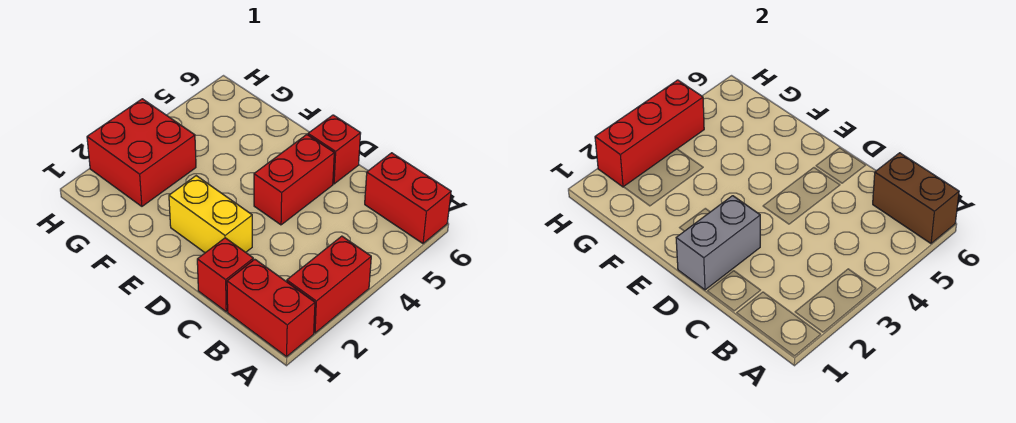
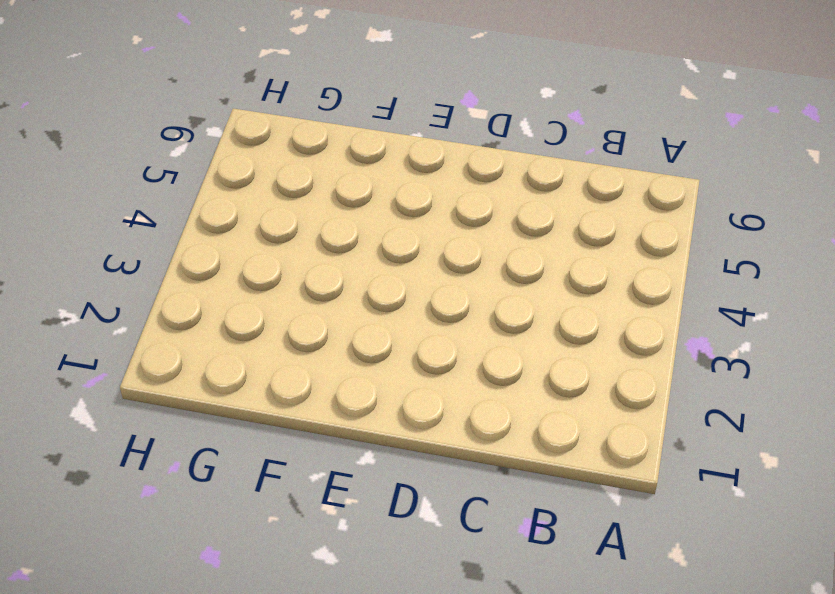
none -> red 1x2 brick [227,259,315,357]
none -> red 1x2 brick [287,236,371,333]

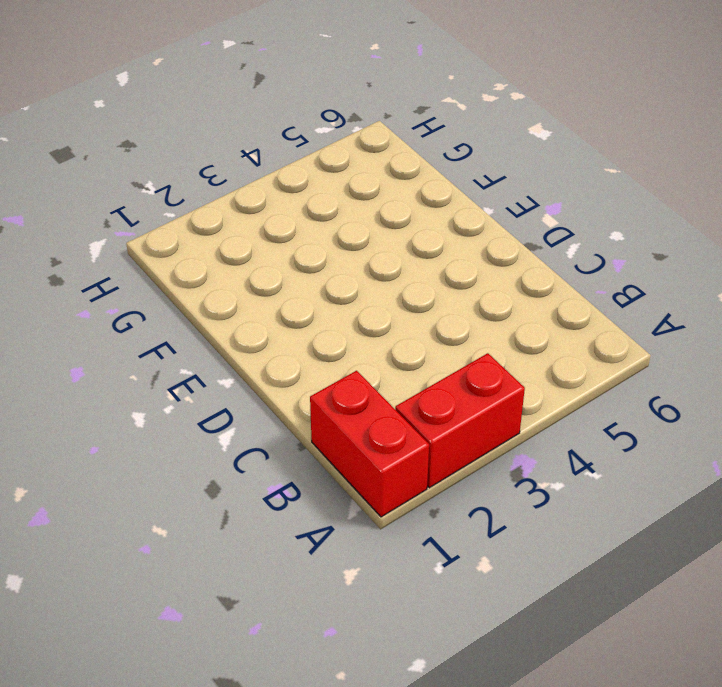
none -> red 1x2 brick [365,153,451,243]
none -> red 1x1 brick [197,238,253,312]

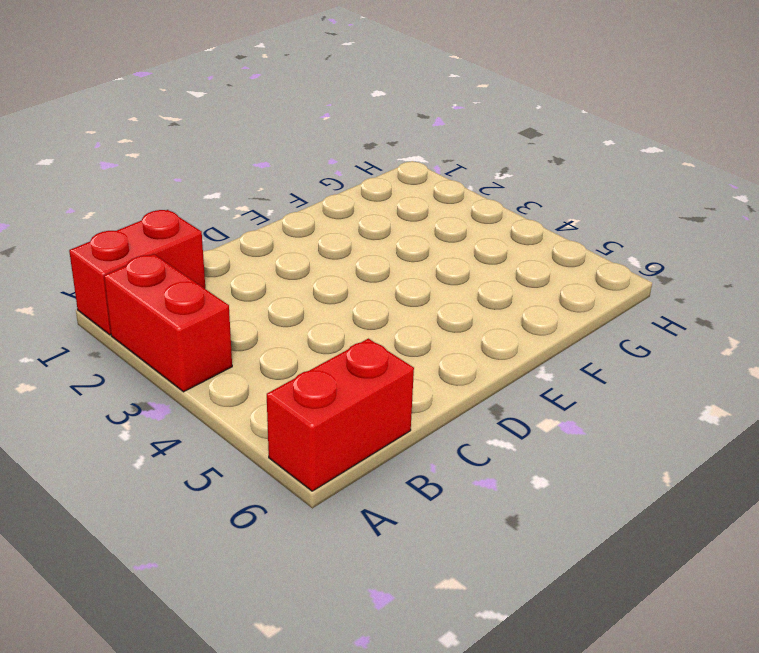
none -> red 1x1 brick [197,238,253,312]
none -> yellow 1x2 brick [169,176,252,253]

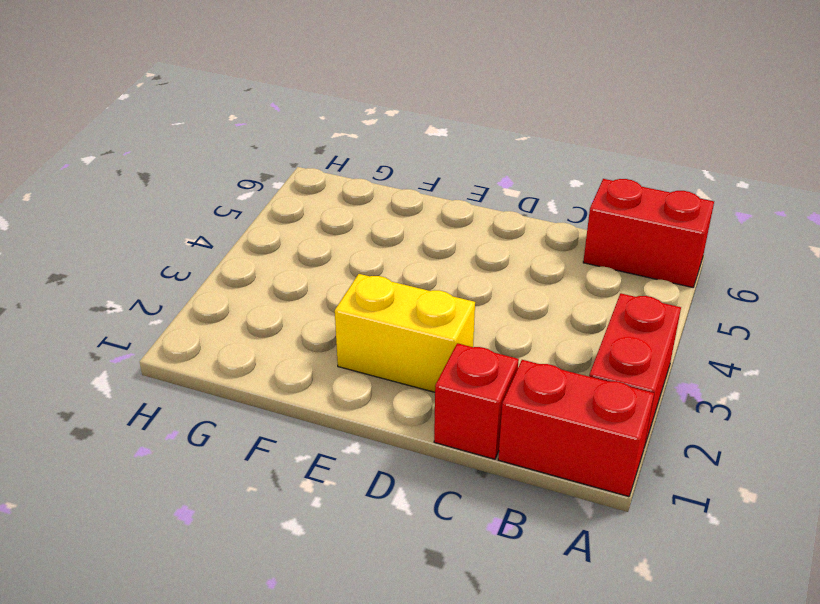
none -> red 1x2 brick [254,135,334,225]
none -> red 1x1 brick [308,115,361,184]

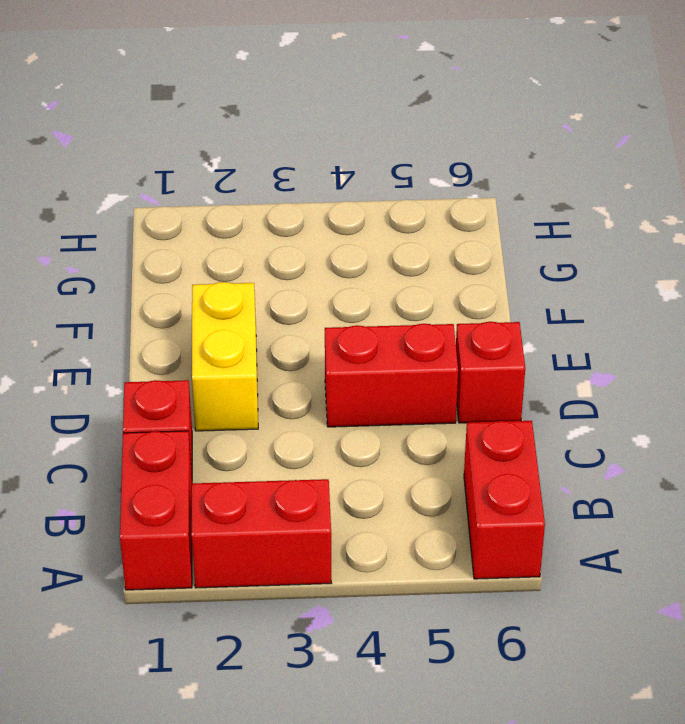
none -> red 2x2 brick [87,99,196,206]
none -> brown 1x2 brick [873,153,959,243]

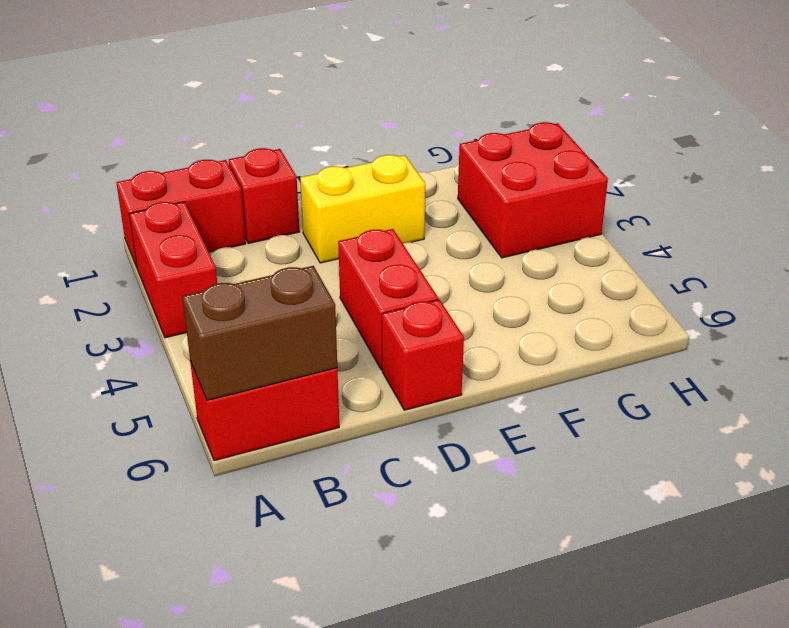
none -> grey 1x2 brick [676,196,760,290]
none -> red 1x3 brick [595,80,704,187]

